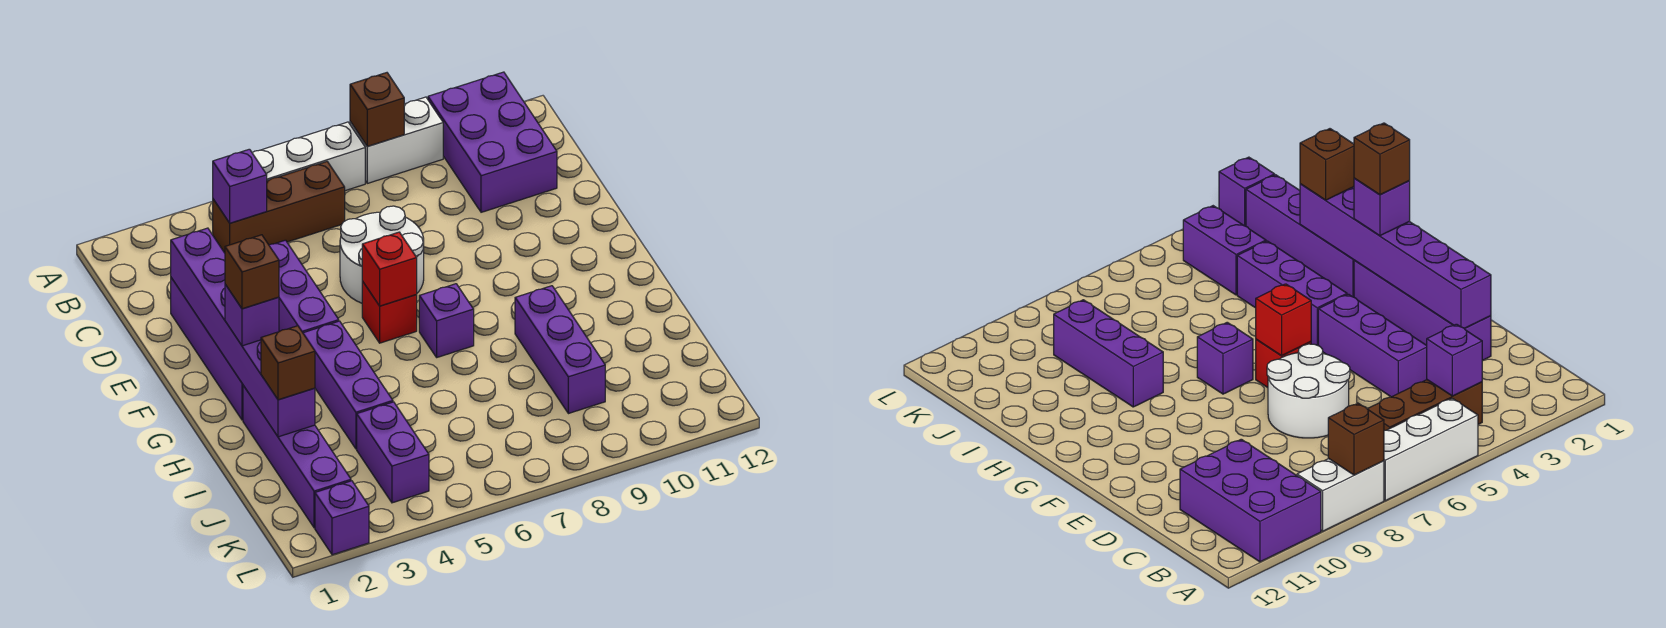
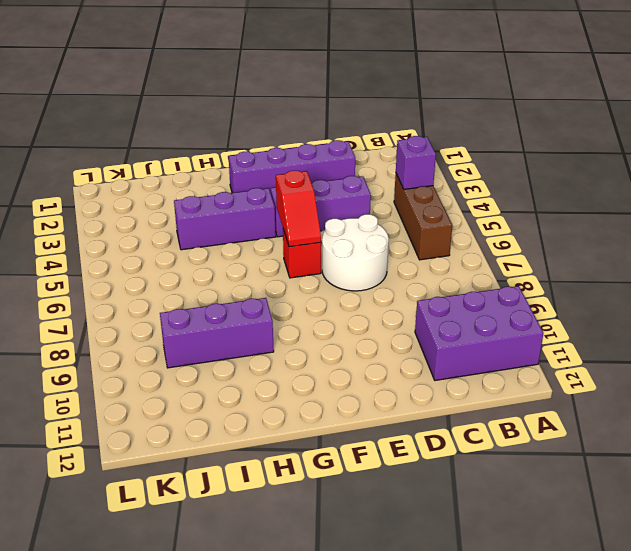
red 1x2 slope [276,171,321,247] -> red 1x1 brick [362,232,417,306]
none -> white 1x3 brick [253,122,365,191]
none -> white 1x2 brick [350,97,443,183]
none -> purple 1x1 brick [419,284,474,357]

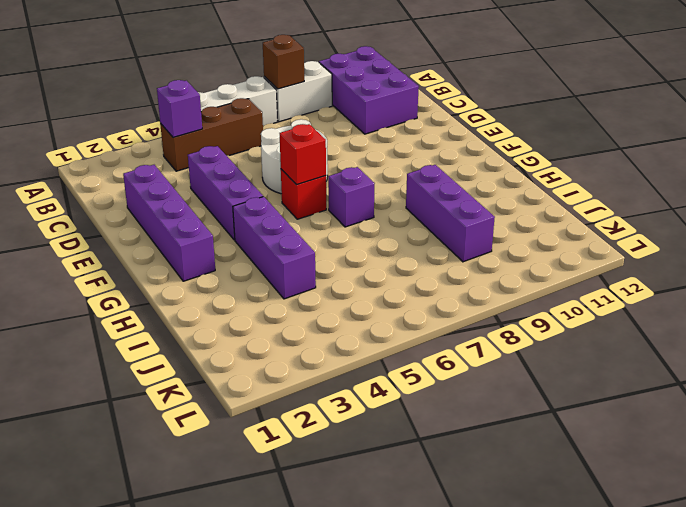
none -> purple 1x4 brick [243,385,351,528]
none -> purple 1x2 brick [357,402,429,503]
none -> purple 1x1 brick [315,481,369,555]

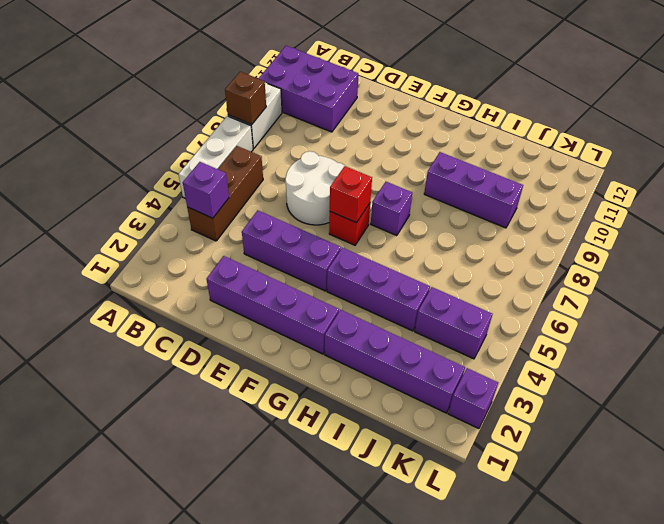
none -> purple 1x6 brick [171,228,315,437]
none -> purple 1x1 brick [225,284,279,346]
none -> brown 1x1 brick [261,326,315,400]

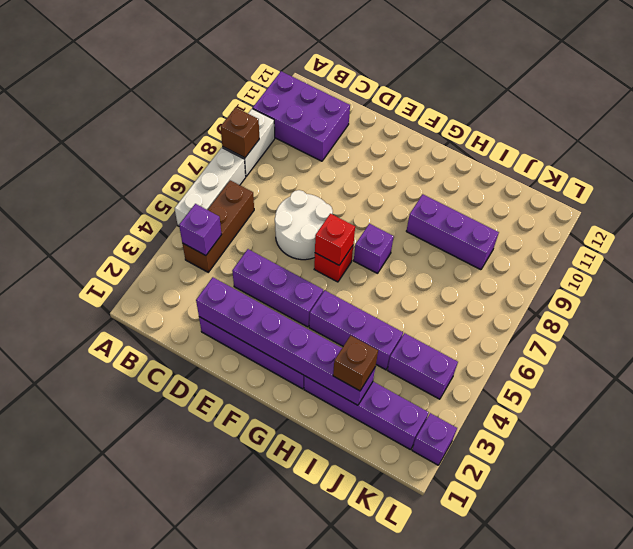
none -> purple 1x1 brick [225,284,279,346]
none -> brown 1x1 brick [225,235,279,309]

